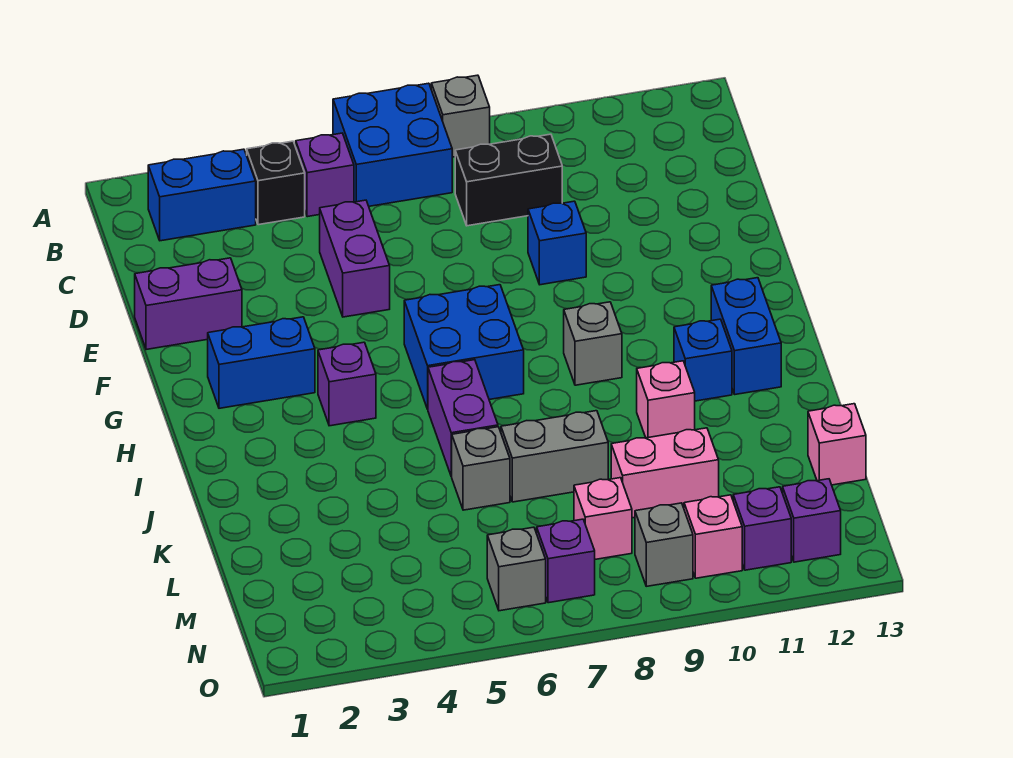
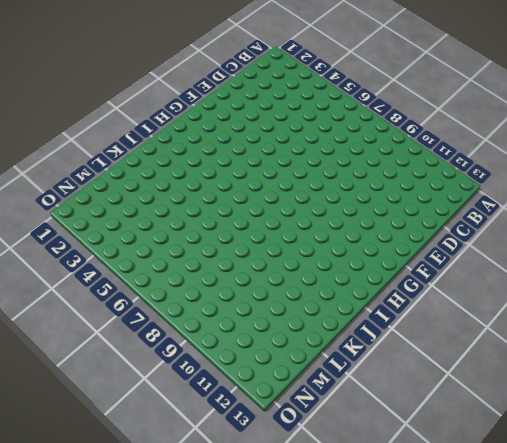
none -> blue 2x2 brick [333,83,452,206]
none -> grey 1x1 brick [431,75,490,157]
none -> blue 1x2 brick [148,149,256,241]

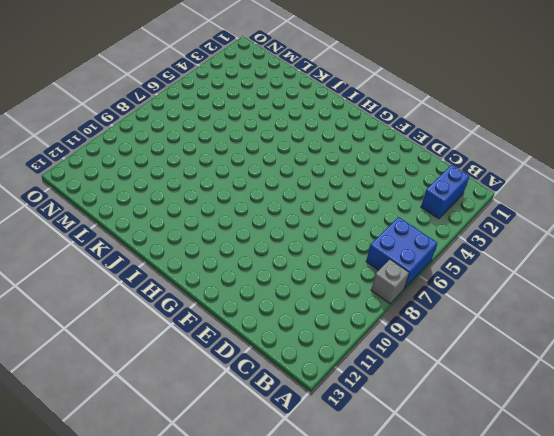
none -> black 1x1 brick [247,141,305,225]
none -> purple 1x1 brick [296,133,354,217]
none -> black 1x2 brick [455,134,562,226]

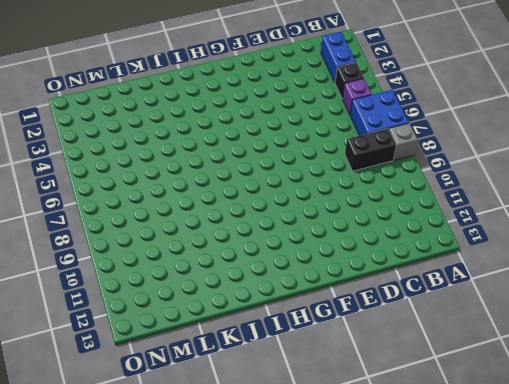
black 1x2 brick [345,129,396,171] -> black 1x2 brick turned to [455,134,562,226]
none -> purple 1x2 brick [320,200,390,317]
none -> purple 1x2 brick [135,258,242,350]
none -> blue 1x1 brick [528,201,586,285]

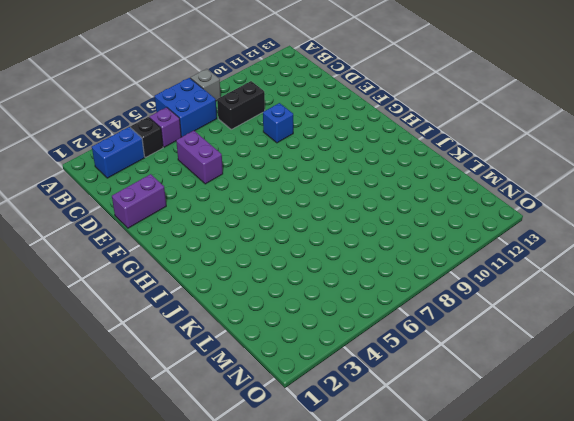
none -> blue 1x2 brick [208,317,315,408]
none -> blue 2x2 brick [404,285,524,409]
none -> purple 1x1 brick [318,342,376,426]

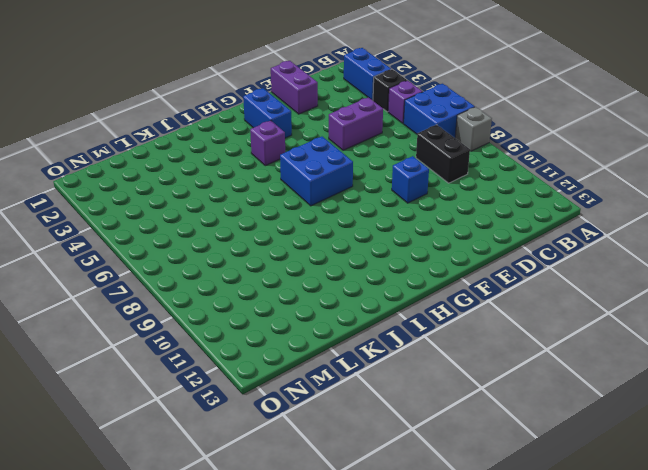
none -> grey 1x1 brick [564,302,622,385]
none -> blue 1x2 brick [711,278,781,394]
none -> purple 1x2 brick [428,360,498,476]

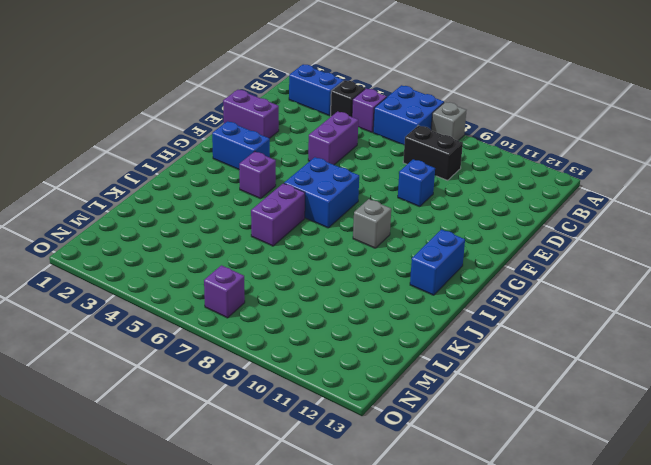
none -> blue 1x1 brick [674,319,732,401]
none -> pink 1x1 brick [637,361,695,438]
none -> grey 1x1 brick [451,427,510,510]

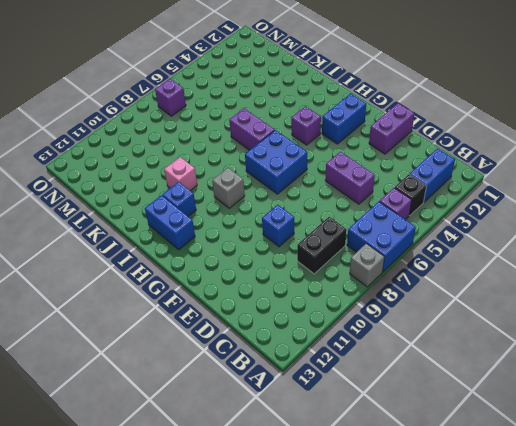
none -> grey 1x1 brick [451,427,510,510]
none -> grey 1x2 brick [501,411,608,502]
none -> pink 1x2 brick [611,428,719,518]

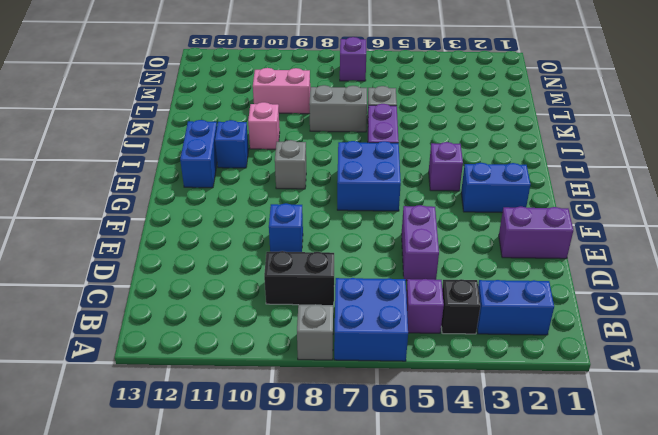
none -> pink 1x1 brick [808,404,866,485]
none -> pink 1x1 brick [574,478,632,559]
none -> grey 1x1 brick [487,527,546,611]

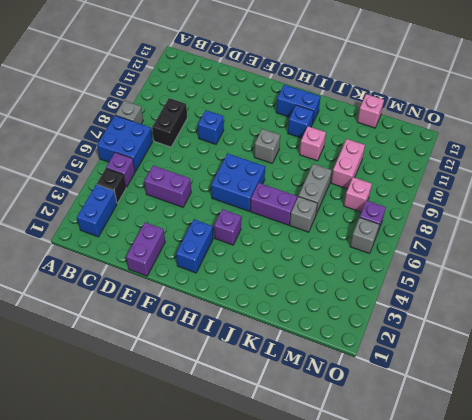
none -> grey 1x1 brick [635,503,693,586]
none -> pink 1x1 brick [684,495,742,578]
none -> purple 1x1 brick [733,487,791,570]

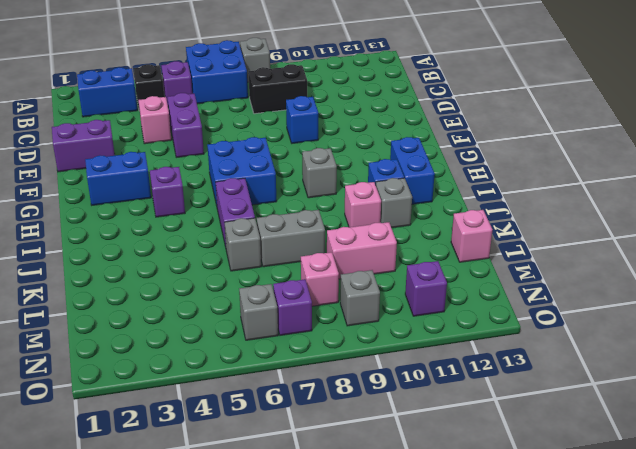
pink 1x1 brick [139,96,171,144] -> pink 1x1 brick moved to [684,495,742,578]
grey 1x1 brick [376,178,412,228] -> none
none -> purple 1x1 brick [783,479,841,562]

